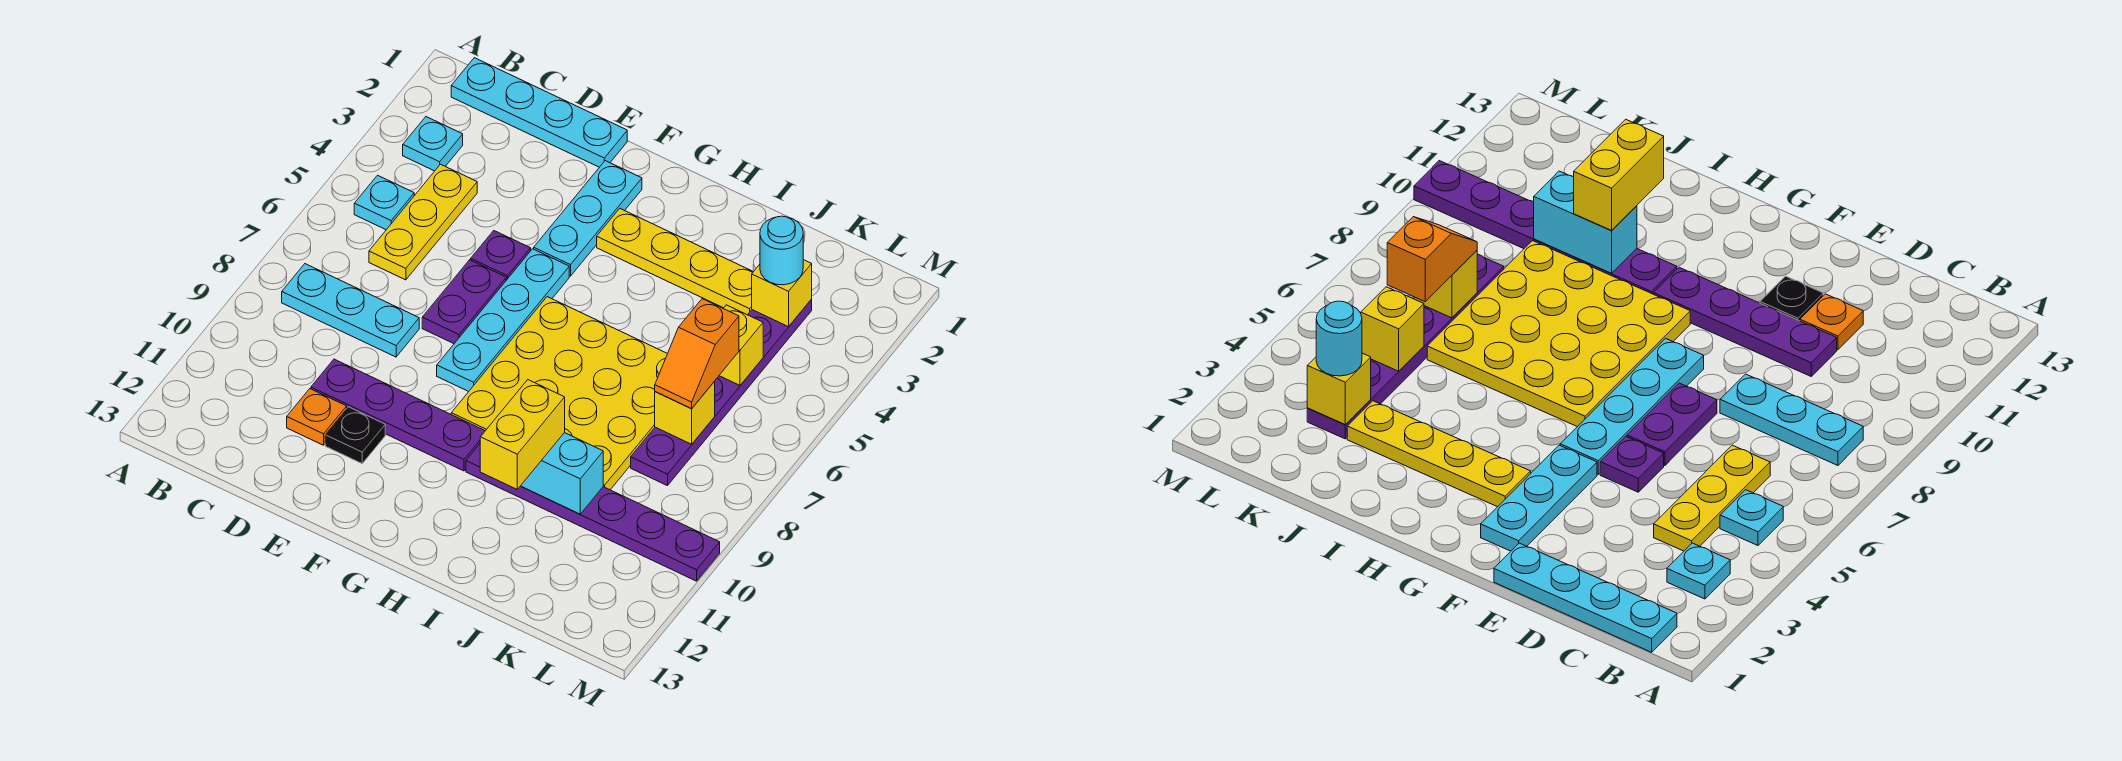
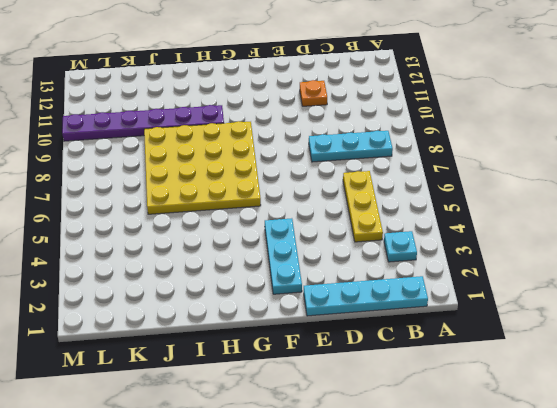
none -> cyan 1x1 plate [354,175,414,230]
none -> purple 1x4 plate [311,359,485,471]
none -> purple 1x1 plate [471,231,531,280]

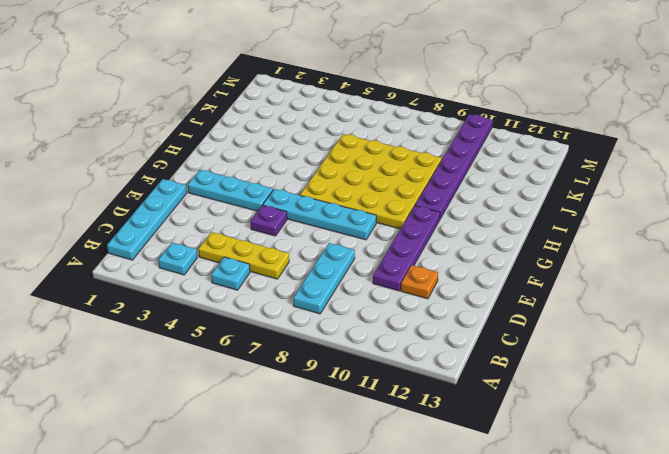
none -> purple 1x2 plate [422,260,506,344]
none -> black 1x1 plate [325,407,385,463]
none -> yellow 1x4 plate [597,209,753,315]

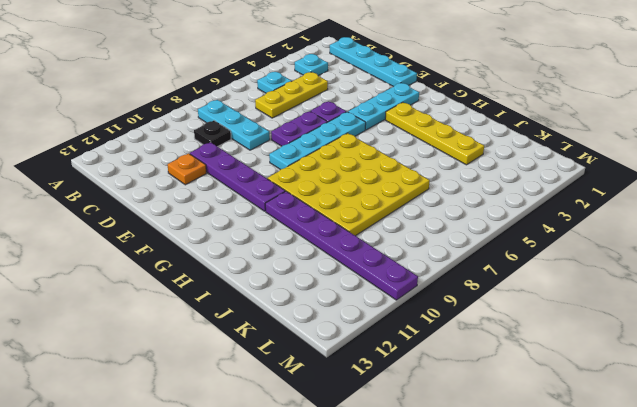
black 1x1 plate [194,121,231,147] -> black 1x1 plate moved to [325,407,385,463]
none -> purple 1x6 plate [631,299,812,486]
none -> cyan 1x2 brick [521,433,603,514]
none -> yellow 1x1 brick [752,260,812,327]

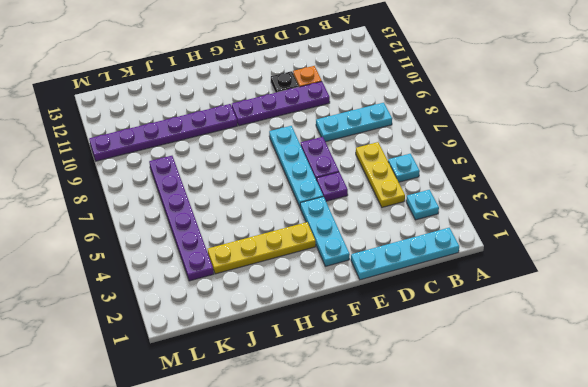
none -> yellow 4x4 plate [451,297,667,490]
none -> cyan 1x2 brick [521,433,603,514]
none -> yellow 1x1 brick [752,260,812,327]

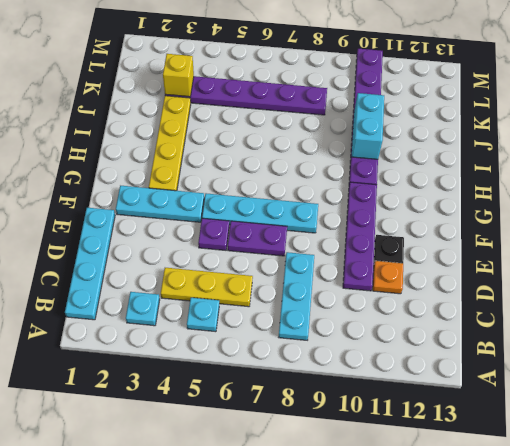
none -> yellow 4x4 plate [451,297,667,490]
none -> yellow 1x1 brick [719,305,763,385]
none -> yellow 1x1 brick [655,382,715,444]

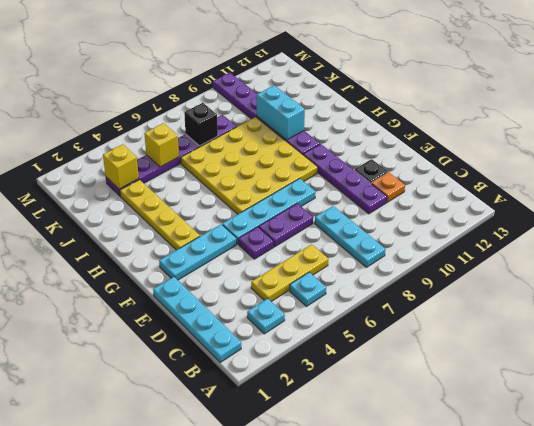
black 1x1 brick [184,103,218,146] -> yellow 1x1 brick [655,382,715,444]
none -> yellow 1x2 brick [480,380,565,489]
none -> cyan 1x1 round brick [760,216,803,285]
none -> orange 1x2 slope [655,299,739,409]

